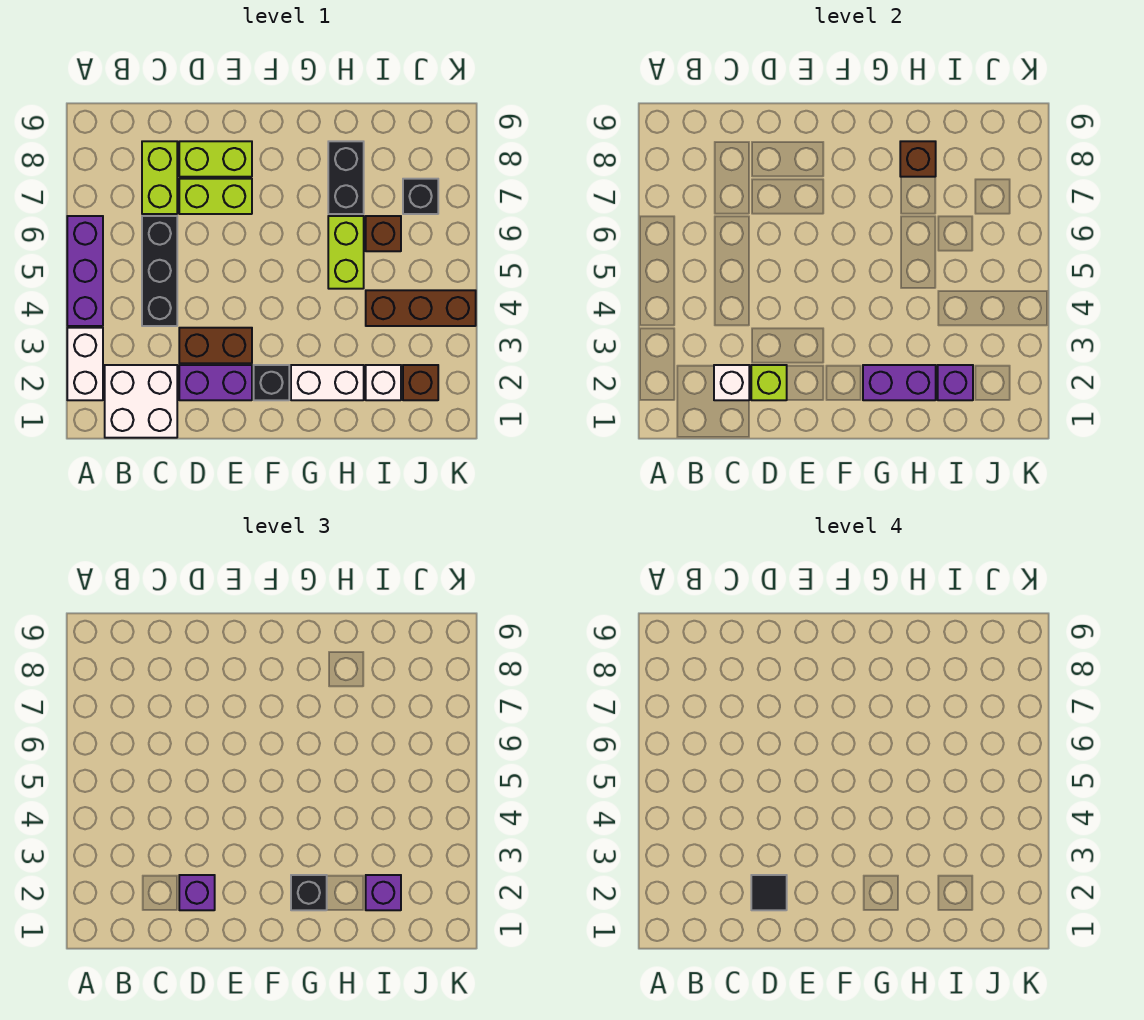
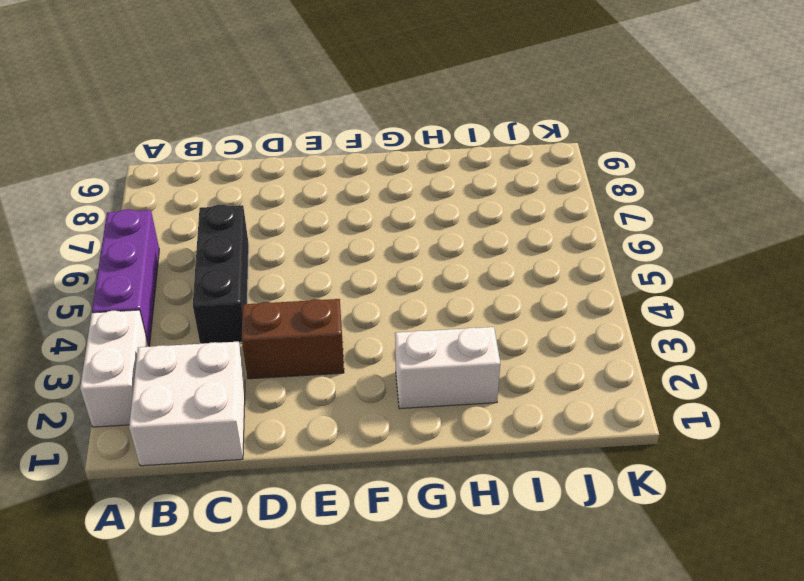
none -> lime 1x2 brick [142,141,177,214]
none -> purple 1x2 brick [179,365,252,400]
none -> lime 1x2 brick [179,179,252,214]

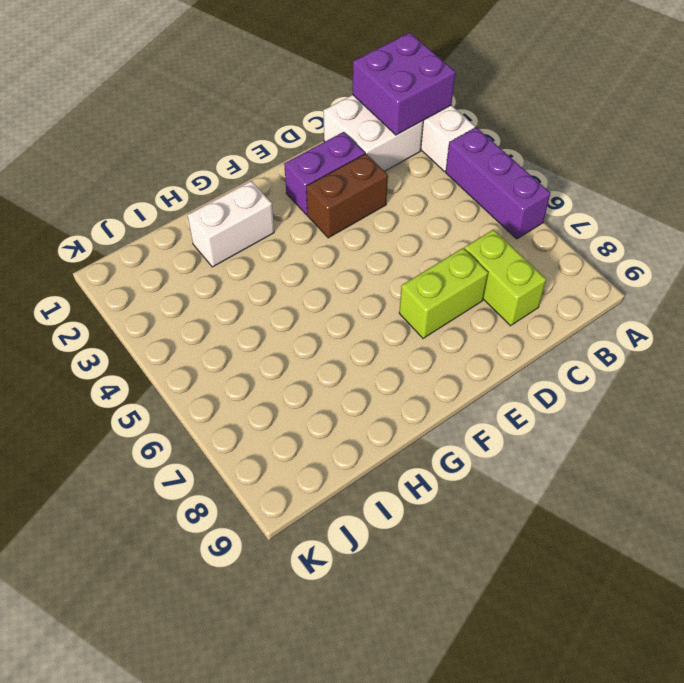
purple 2x2 brick [353,33,455,135] -> none
none -> black 1x3 brick [142,216,177,326]
none -> lime 1x2 brick [179,141,252,177]
none -> black 1x1 brick [254,365,289,400]

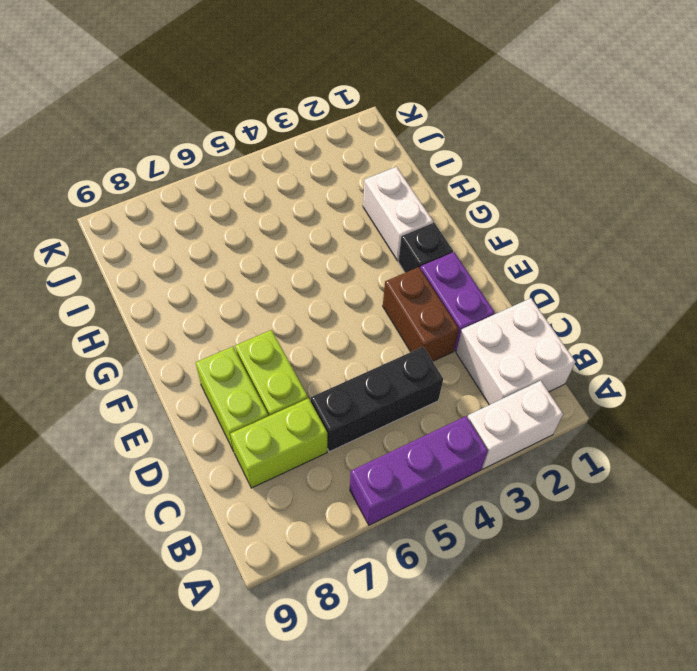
none -> lime 1x2 brick [328,216,364,289]
none -> black 1x2 brick [328,141,364,214]
none -> white 1x1 brick [366,365,401,400]

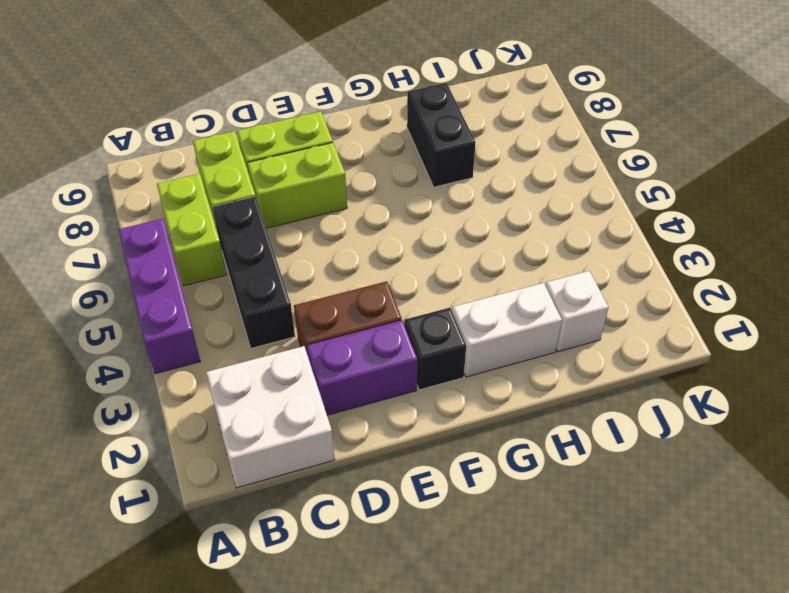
lime 1x2 brick [157,174,227,286] -> lime 1x2 brick moved to [328,216,364,289]
none -> white 1x2 brick [67,328,103,400]
none -> brown 1x3 brick [366,290,476,326]
none -> brown 1x1 brick [366,216,401,251]

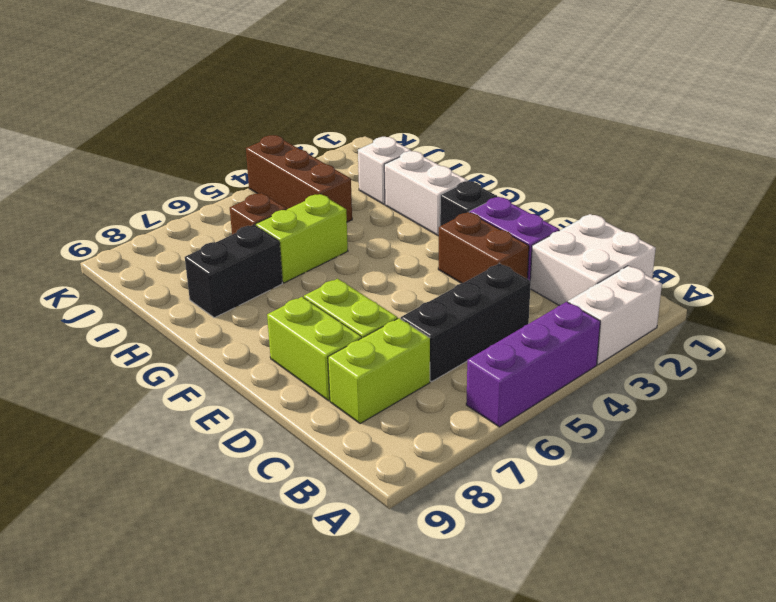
none -> brown 1x1 brick [403,365,438,400]
none -> black 1x1 brick [403,179,438,214]
none -> white 1x1 brick [714,365,749,400]

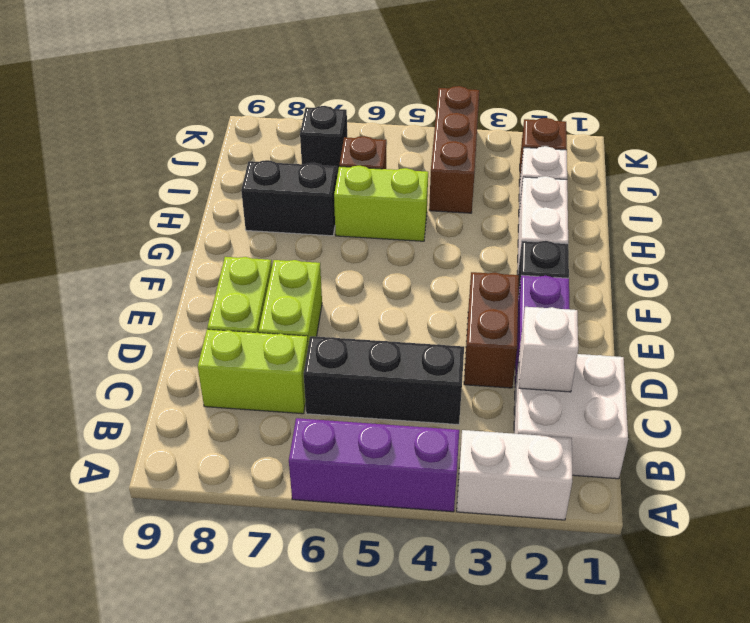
none -> lime 1x1 brick [751,365,787,400]
none -> purple 1x2 brick [863,365,936,400]
none -> brown 1x1 brick [900,141,936,177]

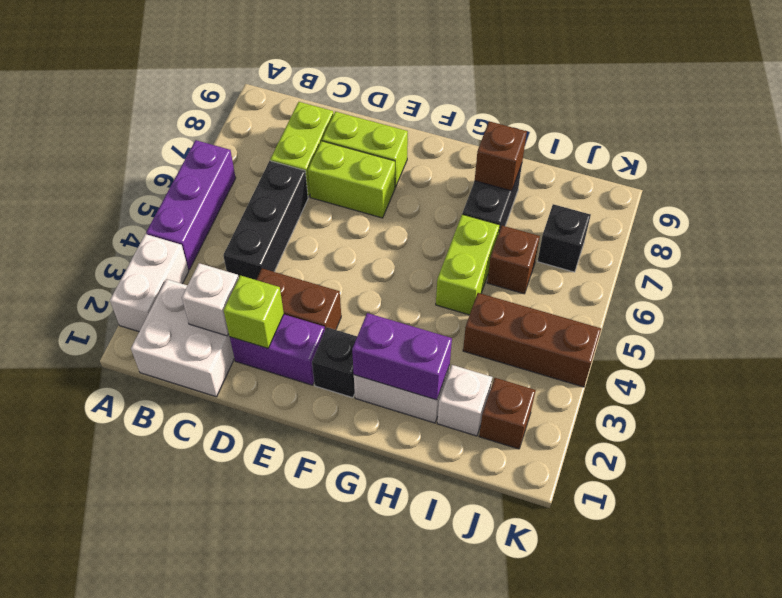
none -> purple 1x1 brick [938,365,973,400]
none -> purple 1x1 brick [179,875,215,910]
none -> black 1x1 brick [291,875,327,910]

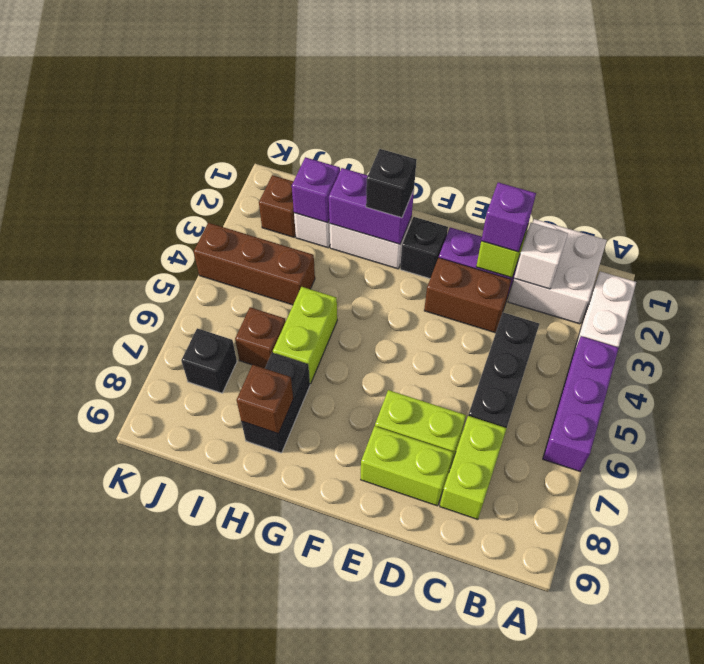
none -> purple 1x1 brick [366,875,401,910]
none -> black 1x1 tile [751,875,787,910]

